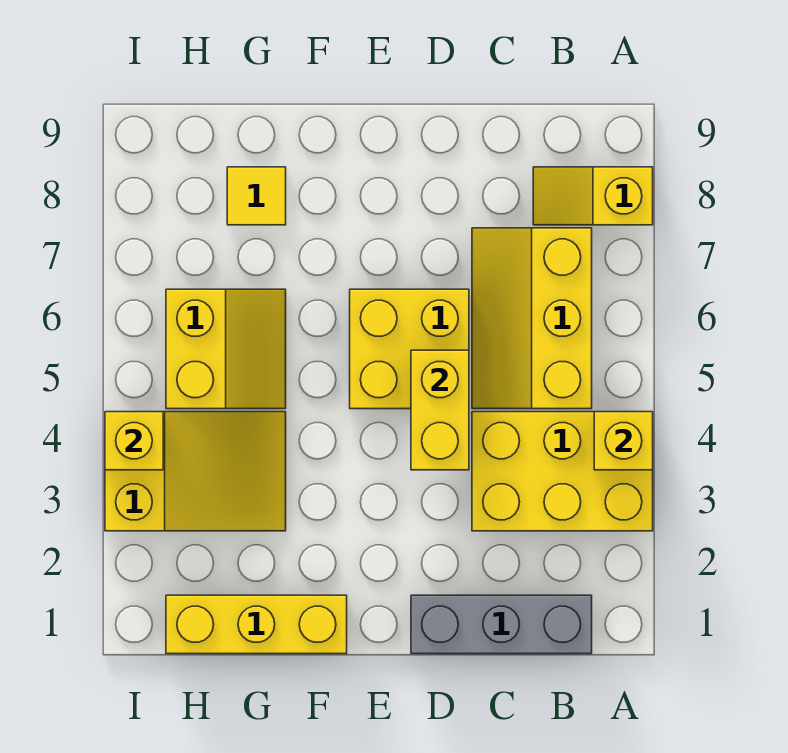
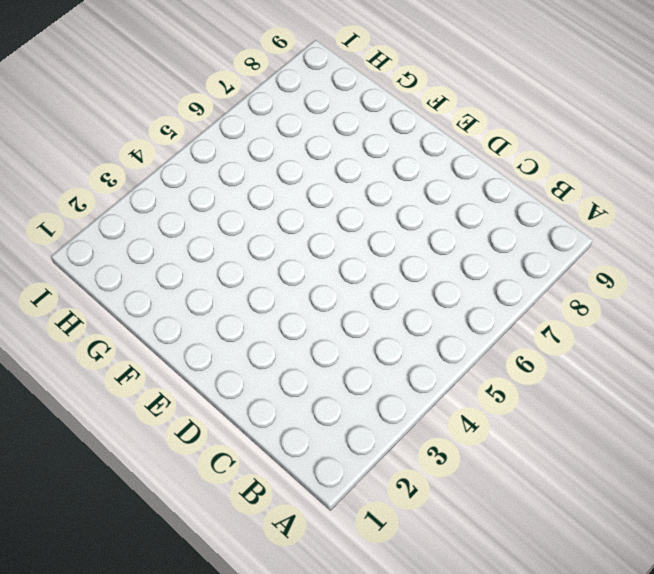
none -> yellow 2x3 brick [472,412,653,531]
none -> yellow 1x2 slope [533,167,653,225]
none -> grey 1x3 brick [411,595,592,654]

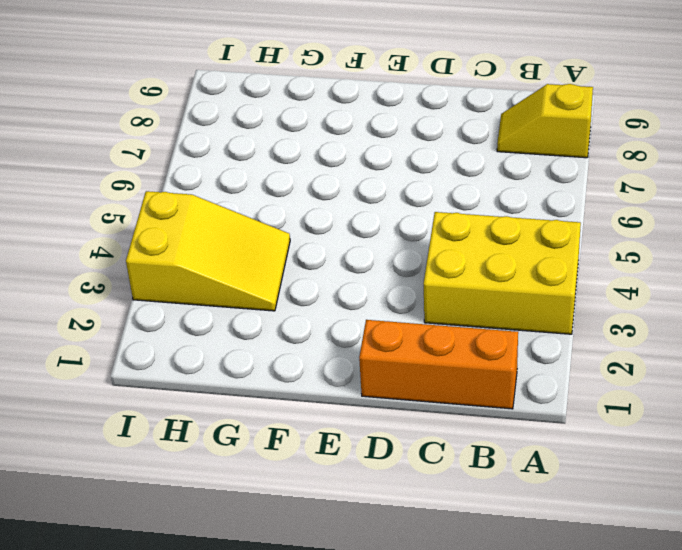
orange 1x3 brick [359,320,518,409] -> grey 1x3 brick [411,595,592,654]
none -> yellow 2x3 slope [472,228,592,409]
none -> yellow 2x2 brick [350,289,469,409]
none -> yellow 1x3 brick [166,595,347,654]

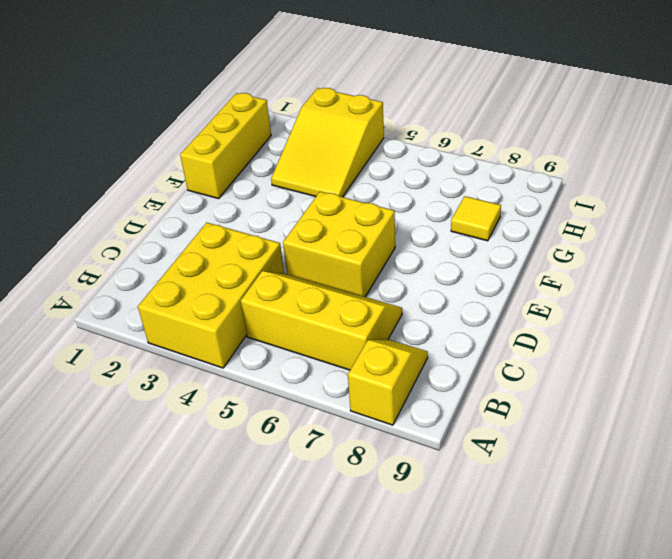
none -> grey 1x3 brick [411,595,592,654]
none -> yellow 2x2 slope [166,289,286,409]
none -> yellow 1x1 brick [594,412,653,470]

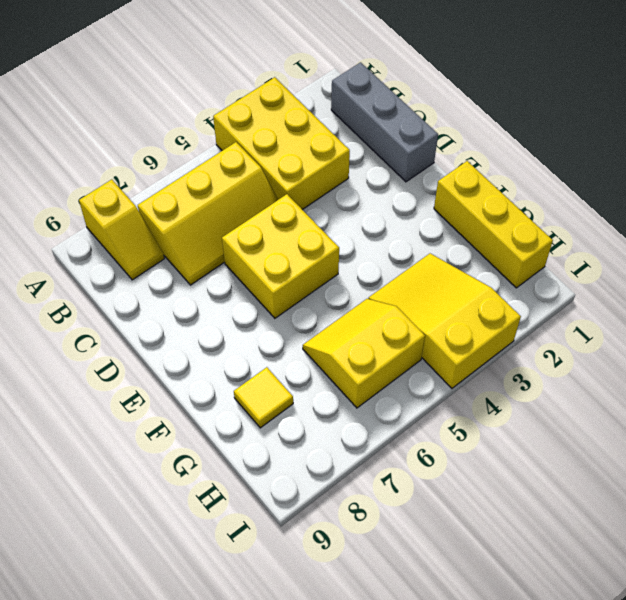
none -> yellow 1x1 brick [594,412,653,470]
none -> yellow 1x2 brick [411,350,469,470]
none -> yellow 1x1 brick [105,412,163,470]

